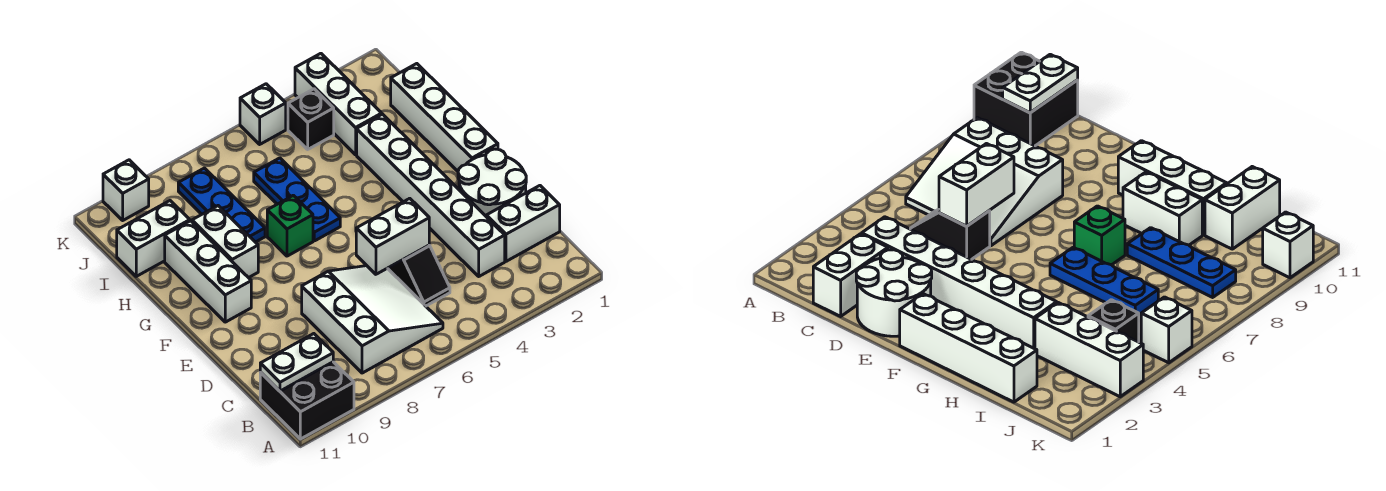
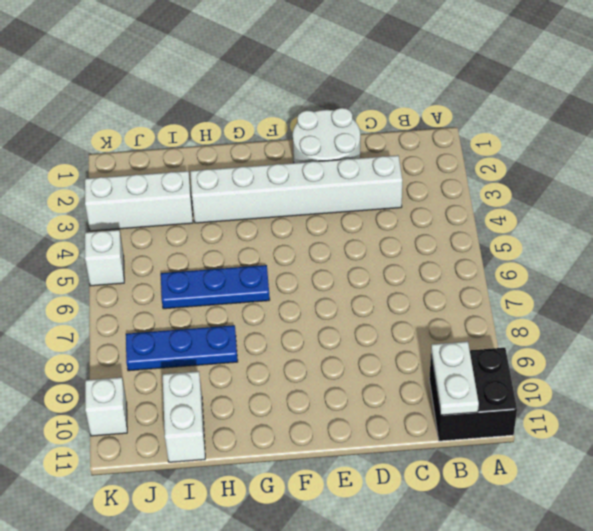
none -> white 3x3 slope [302,266,443,373]
none -> white 1x2 brick [487,186,560,261]
none -> black 1x2 slope [388,245,450,306]

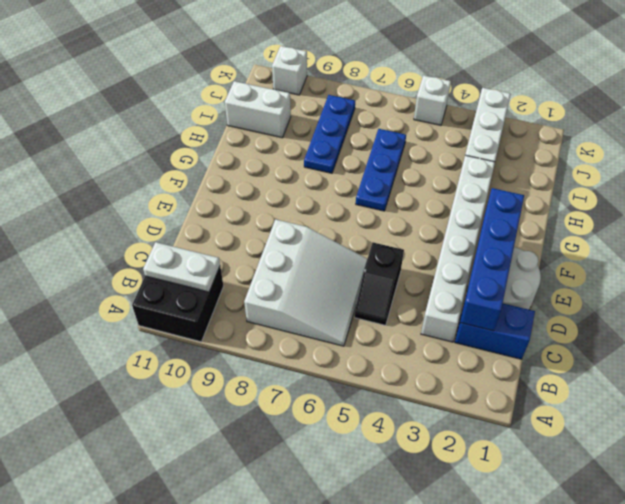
blue 1x2 brick [455,302,535,359] -> white 1x2 brick [487,186,560,261]
blue 1x4 brick [460,188,524,331] -> none
none -> white 1x4 brick [391,64,498,171]
none -> white 1x3 brick [165,221,251,322]
none -> green 1x1 brick [267,195,313,256]

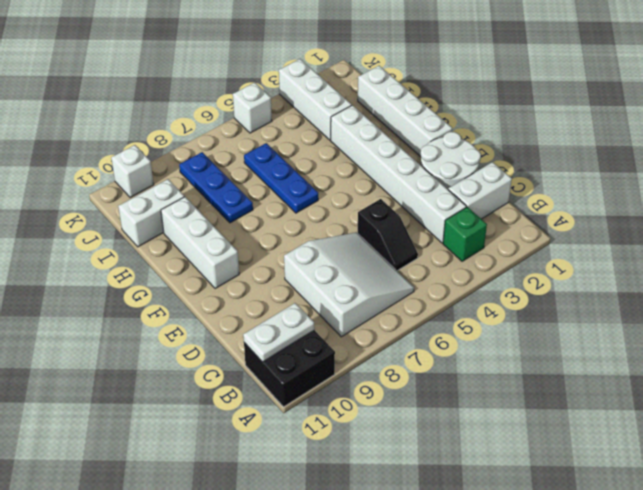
green 1x1 brick [443,207,487,261] -> green 1x1 brick moved to [267,195,313,256]
none -> white 1x2 brick [192,206,258,278]
none -> black 1x1 brick [288,89,334,149]
none -> white 1x2 brick [356,198,429,274]

